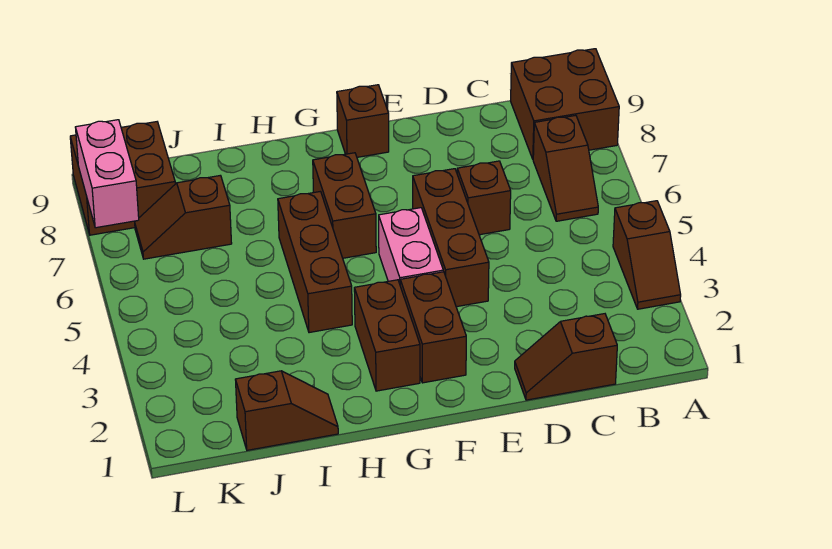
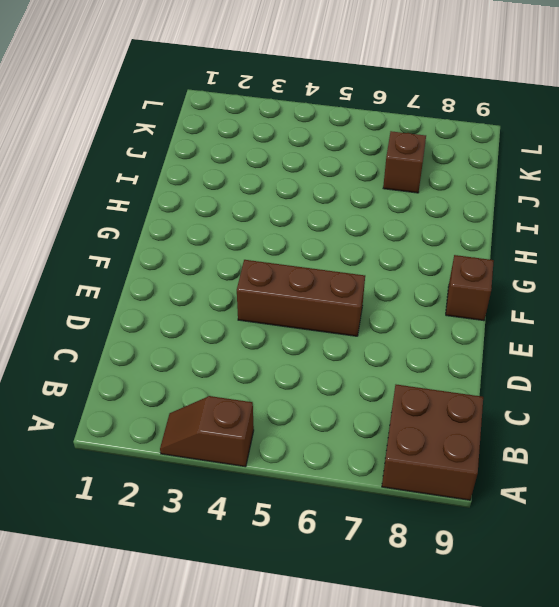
none -> brown 1x2 slope [533,115,598,221]
none -> brown 1x2 slope [515,314,617,400]
none -> brown 1x1 brick [457,161,511,235]

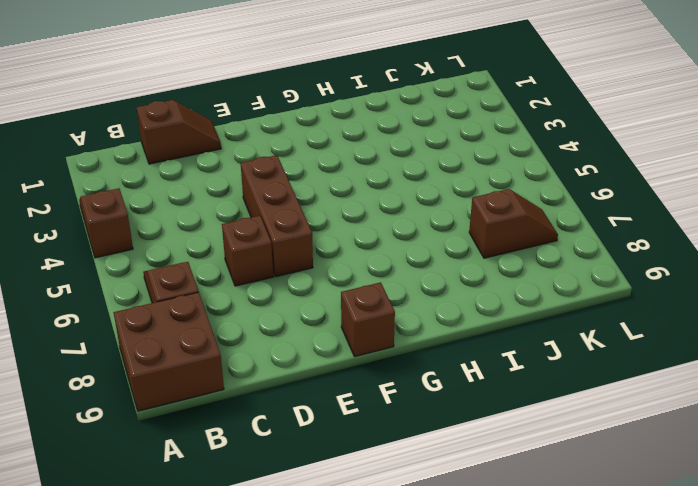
none -> brown 1x2 brick [400,272,466,383]
none -> pink 1x2 brick [379,208,443,284]
none -> brown 1x2 brick [354,280,420,391]

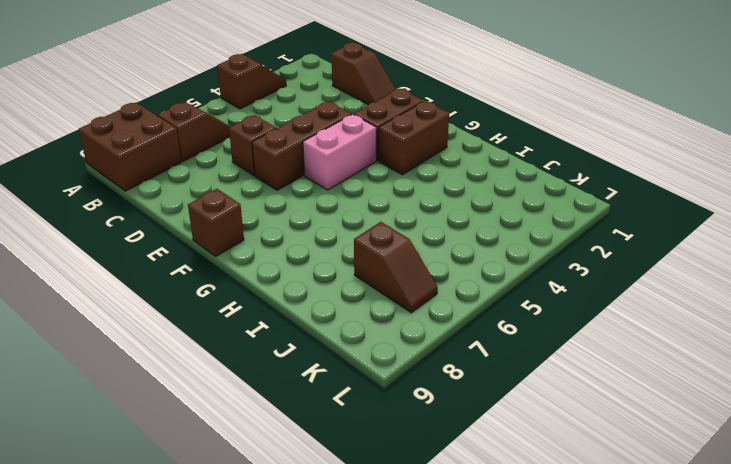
none -> brown 1x2 brick [313,153,376,258]
none -> brown 1x3 brick [278,191,352,333]
none -> brown 1x2 slope [235,371,338,450]

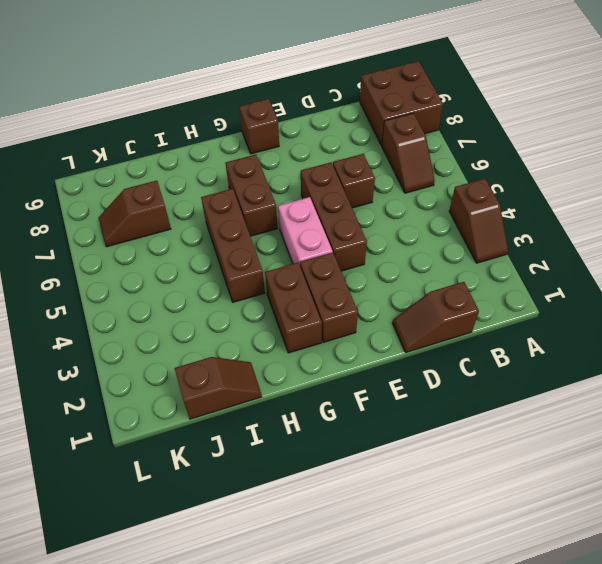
none -> brown 2x2 brick [70,122,175,235]
none -> pink 1x2 brick [75,120,139,228]

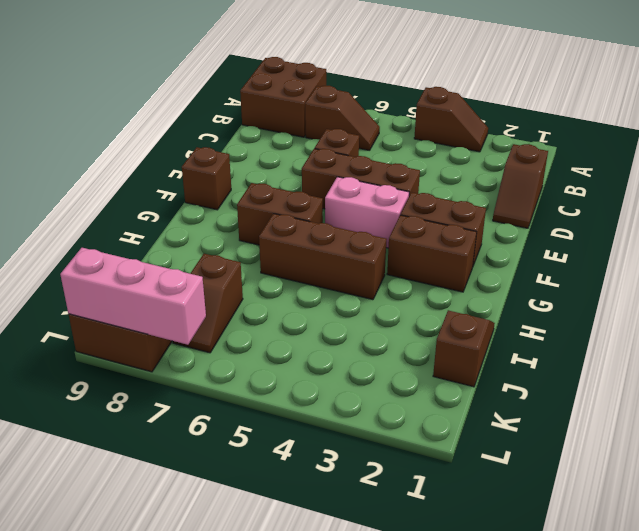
pink 1x3 brick [60,248,206,345] -> pink 1x2 brick [75,120,139,228]

